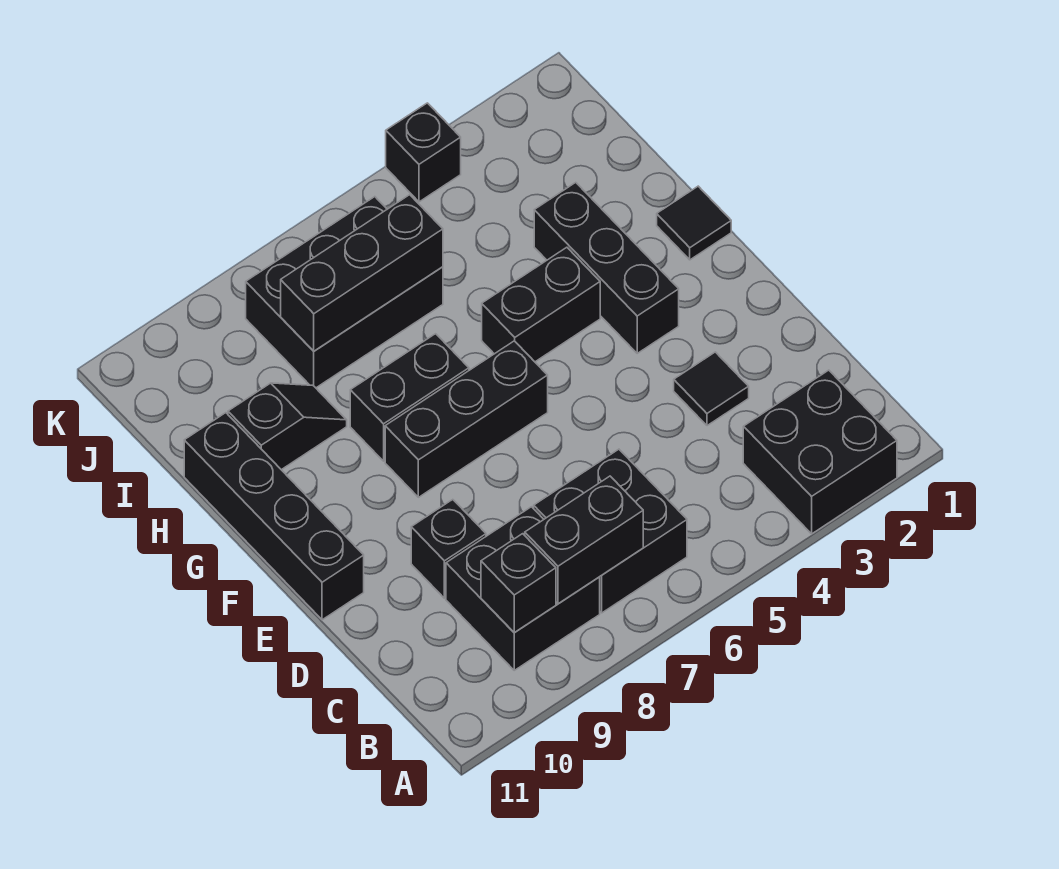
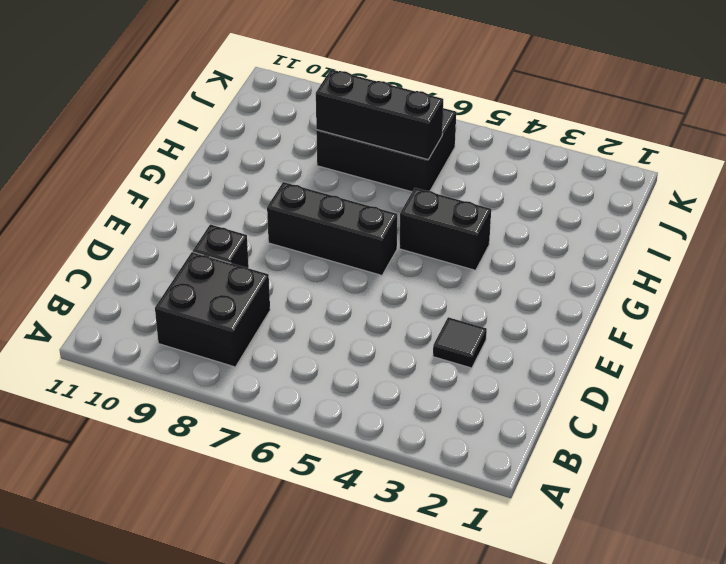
none -> black 2x2 brick [743,370,897,534]
none -> black 2x2 brick [534,449,687,613]
none -> black 1x4 brick [184,413,364,620]

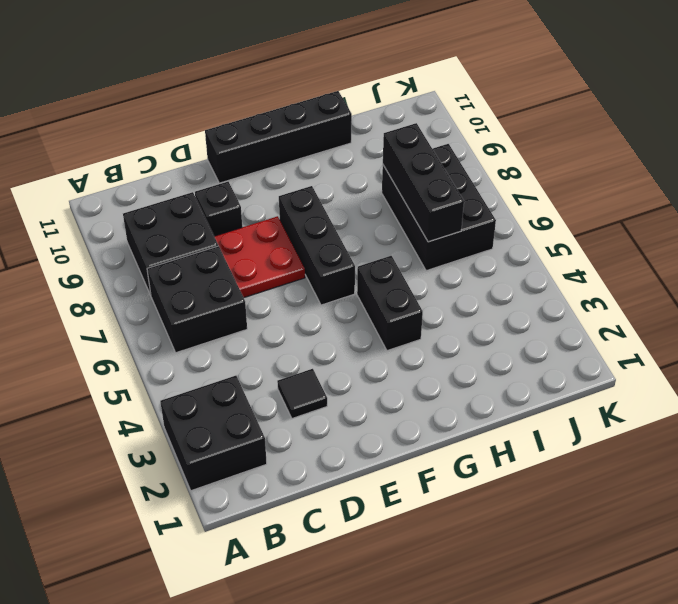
red 2x2 plate [214,216,305,298] -> none
none -> black 1x3 brick [534,183,679,353]
none -> black 1x1 tile [657,186,731,260]
none -> black 1x2 brick [350,334,469,461]

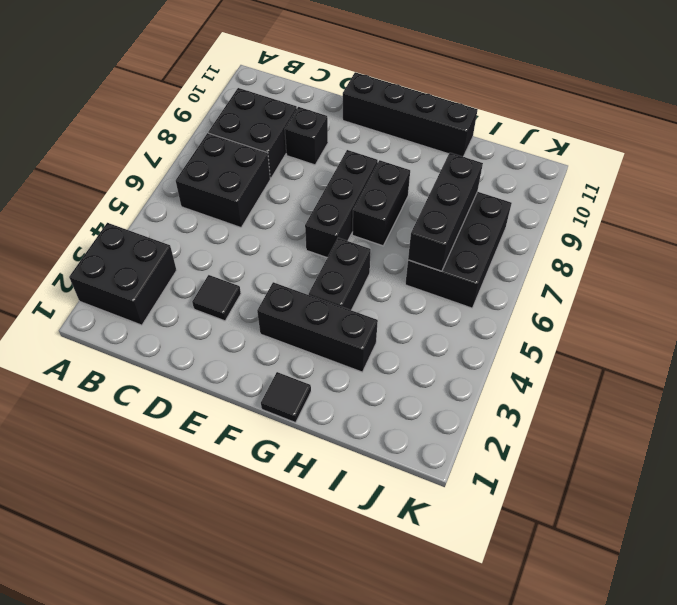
none -> black 1x2 slope [228,383,347,470]
none -> black 1x1 brick [386,103,461,202]
none -> black 1x2 brick [525,476,643,604]

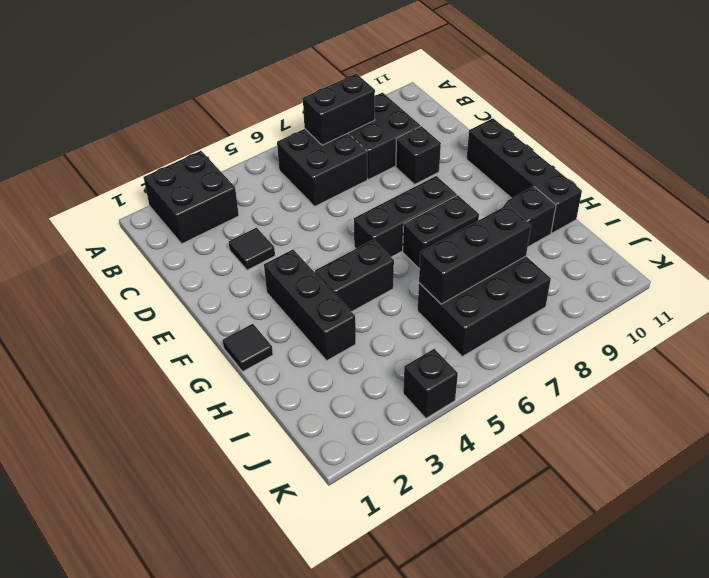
none -> black 1x1 brick [481,534,556,633]

